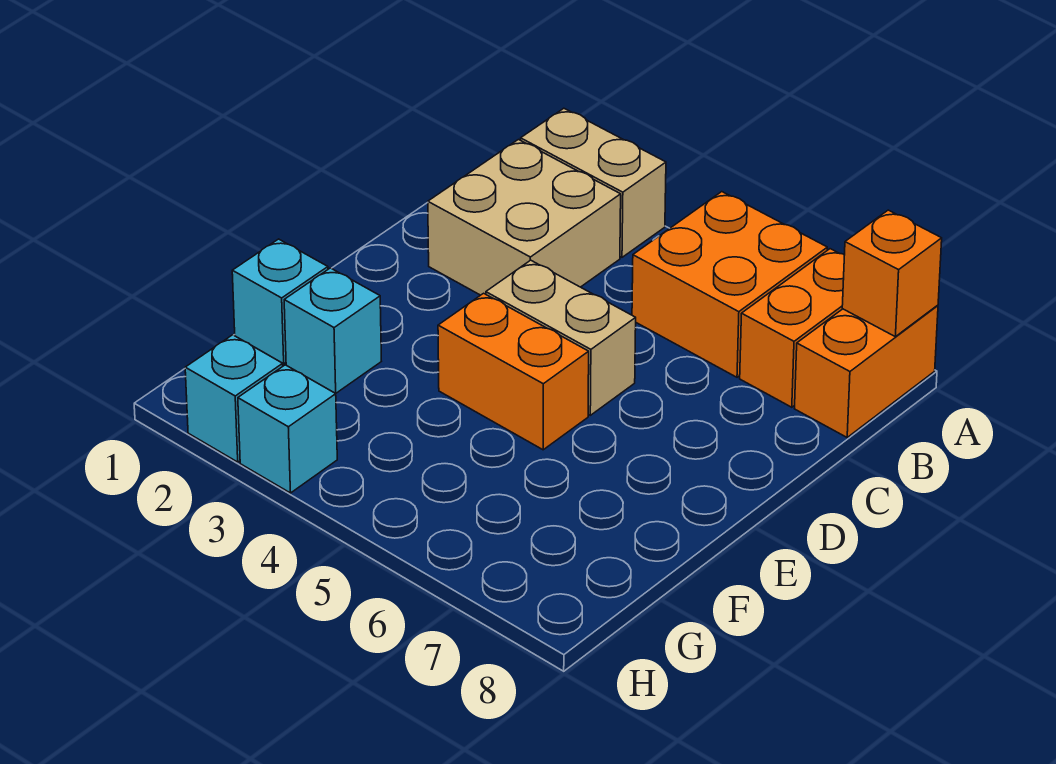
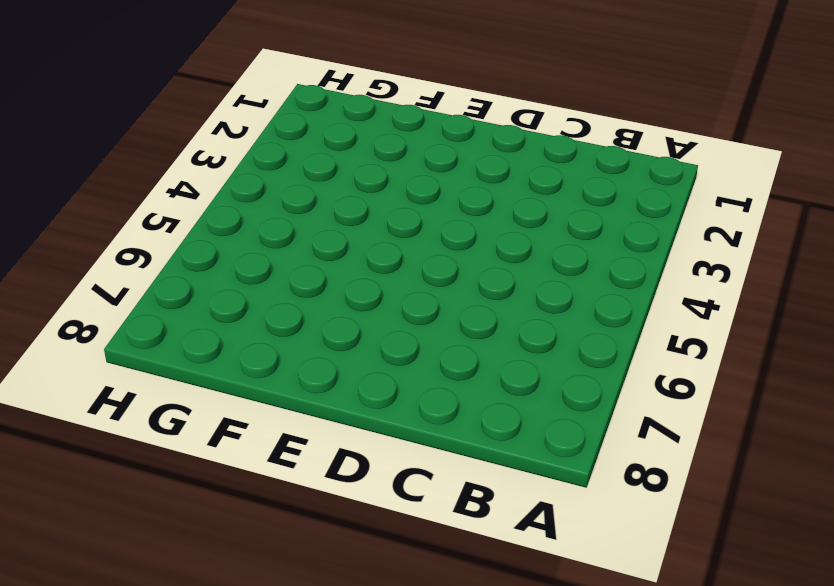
none -> tan 1x2 brick [521,108,666,257]
none -> orange 2x2 brick [632,192,827,377]
none -> orange 1x2 brick [740,249,844,407]

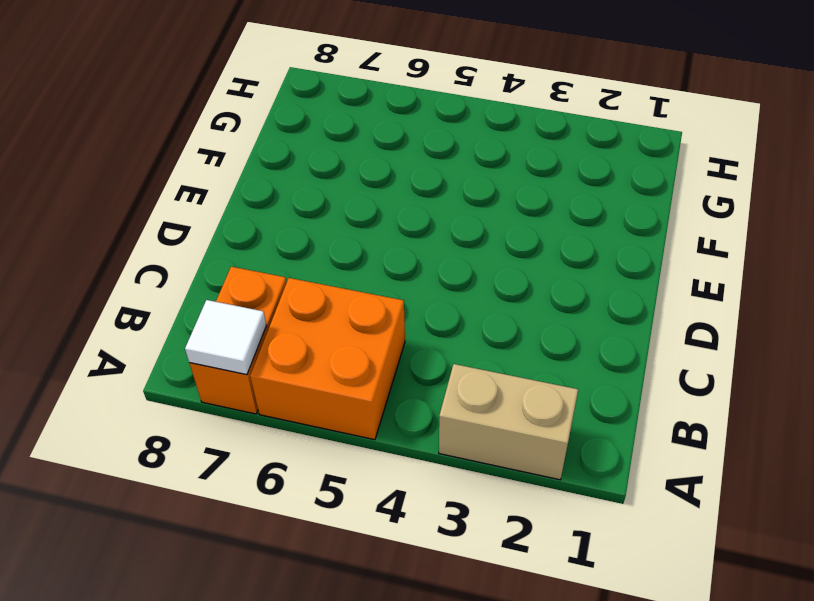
white 1x1 tile [185,300,267,375] -> none
none -> orange 1x2 brick [795,305,938,437]
none -> tan 2x2 brick [428,140,621,295]
none -> tan 1x2 brick [486,260,636,415]

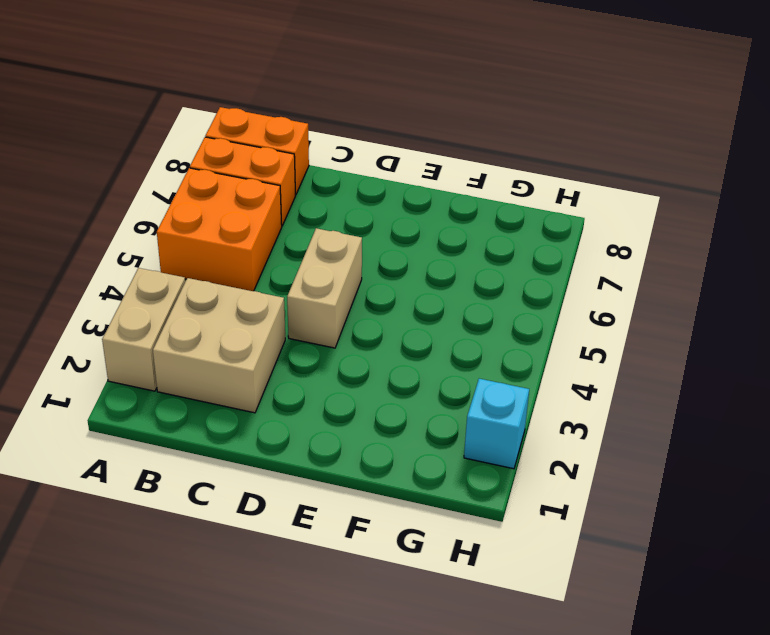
none -> orange 1x2 brick [438,293,589,450]
none -> cyan 1x1 brick [232,239,328,364]
none -> cyan 1x1 brick [284,268,381,393]

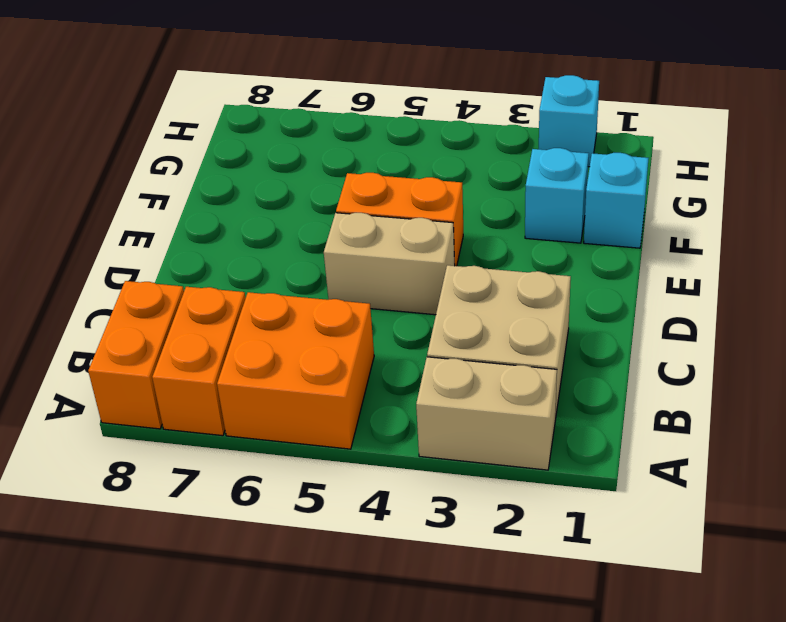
none -> cyan 1x1 brick [238,365,337,493]
none -> orange 1x1 brick [842,210,942,337]

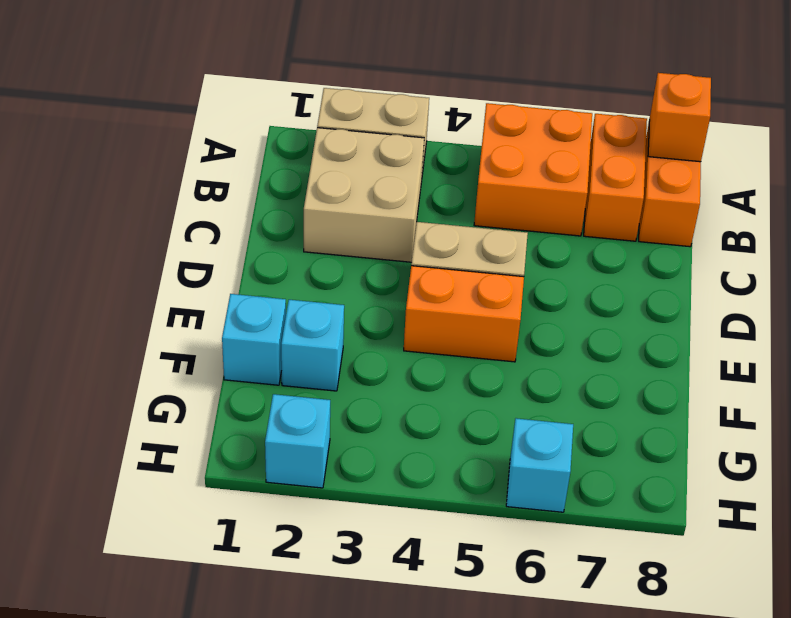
cyan 1x1 brick [506,418,573,512] -> cyan 1x1 brick moved to [238,365,337,493]

